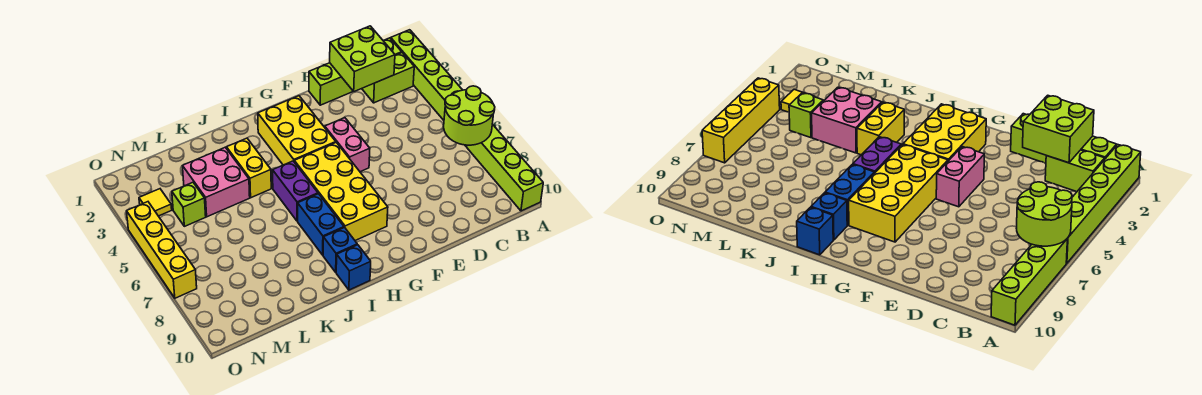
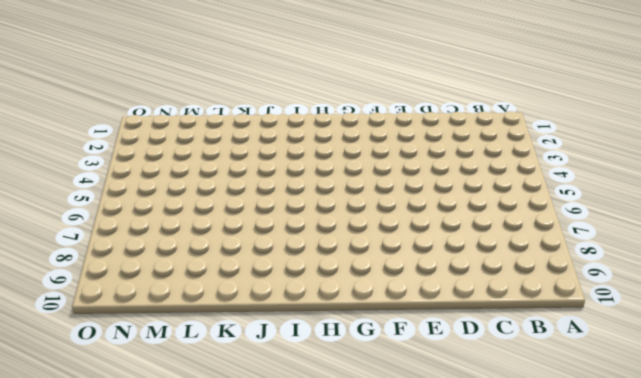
none -> lime 1x6 brick [391,30,467,147]
none -> lime 1x4 brick [467,124,543,211]
none -> lime 1x4 brick [309,38,402,105]

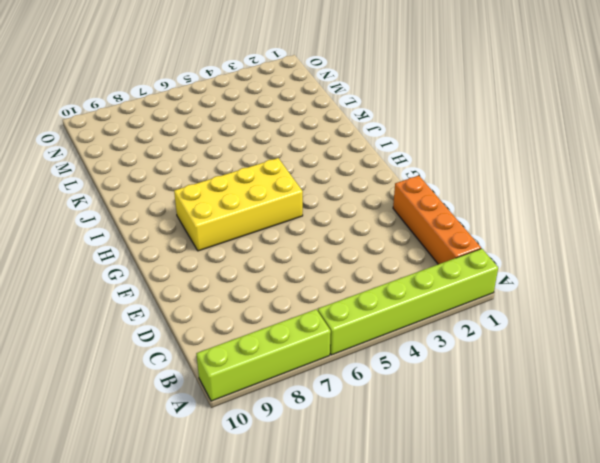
orange 1x4 brick [393,176,481,264] -> lime 1x4 brick [309,38,402,105]
none -> lime 1x2 brick [362,53,414,103]
none -> pink 1x2 brick [325,118,370,172]
none -> yellow 2x3 brick [258,96,336,165]

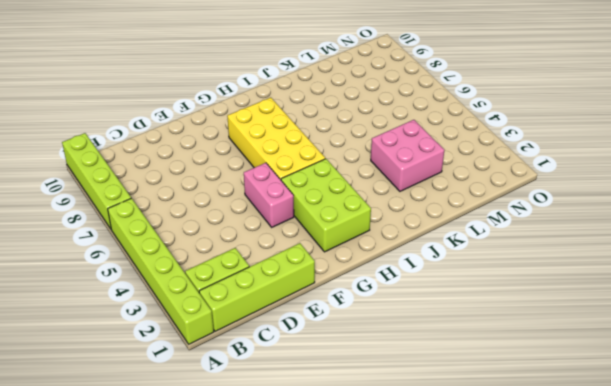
lime 2x3 brick [281,159,371,252] -> yellow 2x3 brick [258,96,336,165]
none -> purple 1x2 brick [273,161,318,221]
none -> blue 1x2 brick [298,194,344,255]
none -> blue 1x1 brick [323,228,357,272]

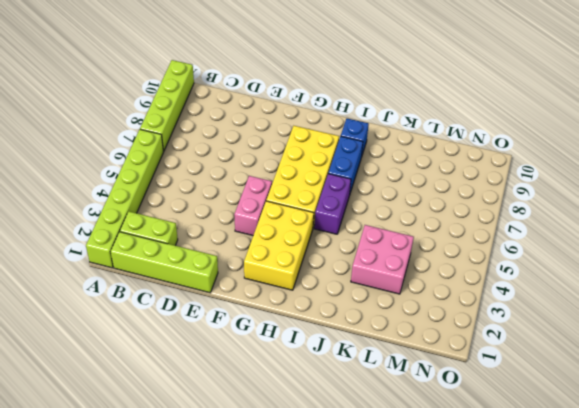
none -> blue 1x1 brick [336,245,371,290]
none -> yellow 1x2 brick [227,138,271,198]
none -> lime 1x1 brick [172,182,206,226]

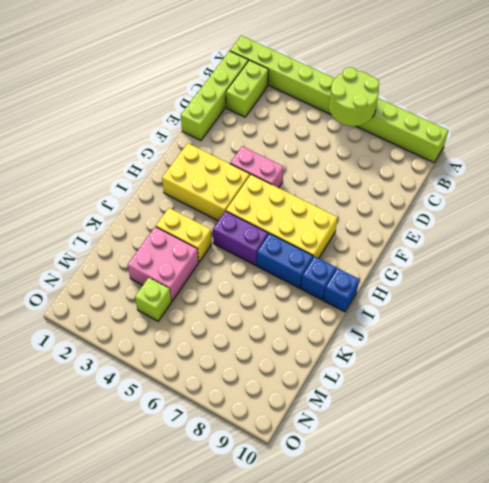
none -> yellow 1x1 tile [139,189,172,216]
none -> yellow 1x4 brick [127,202,197,298]
none -> lime 2x2 brick [330,26,395,92]

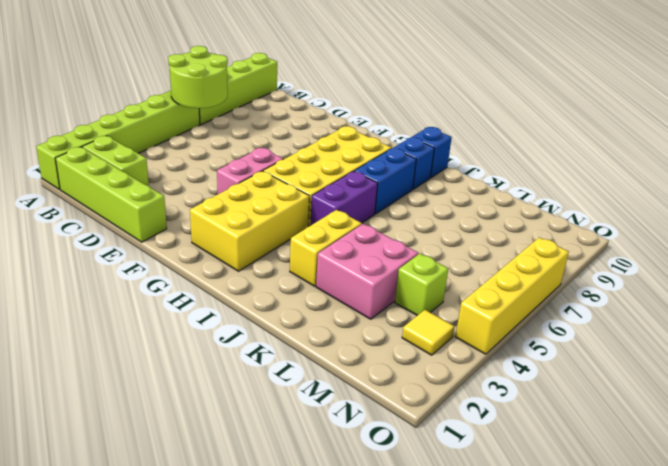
none -> lime 2x2 brick [330,26,395,92]

